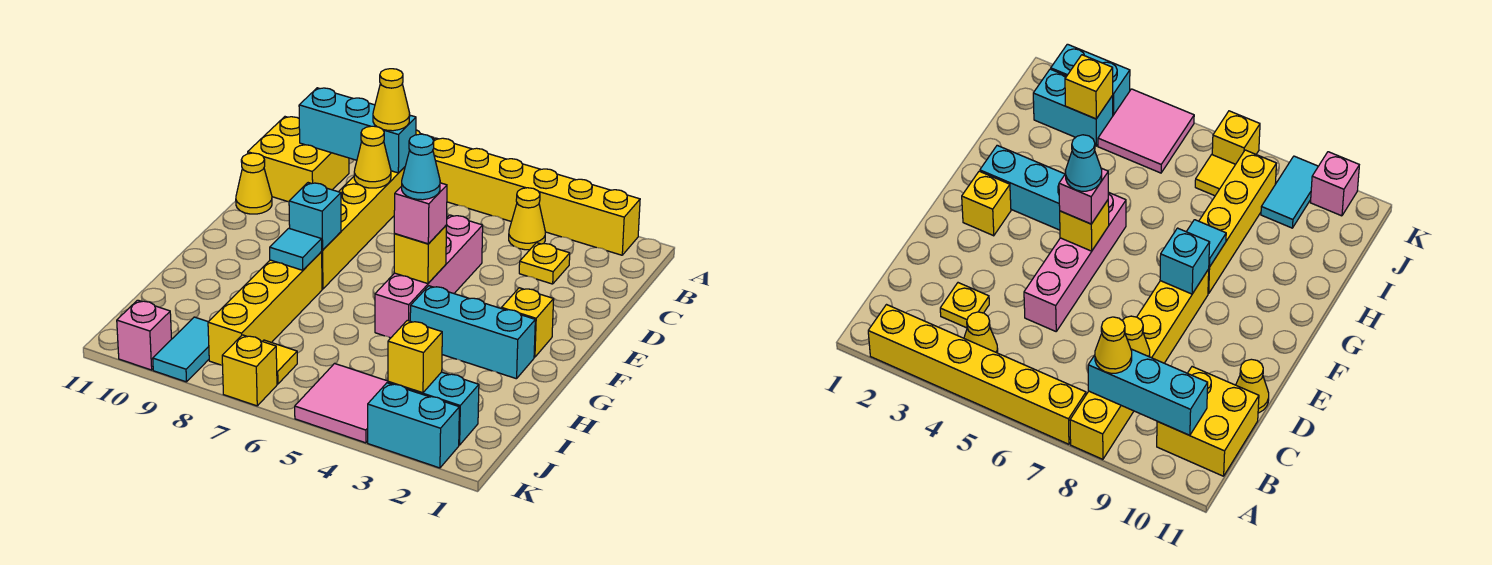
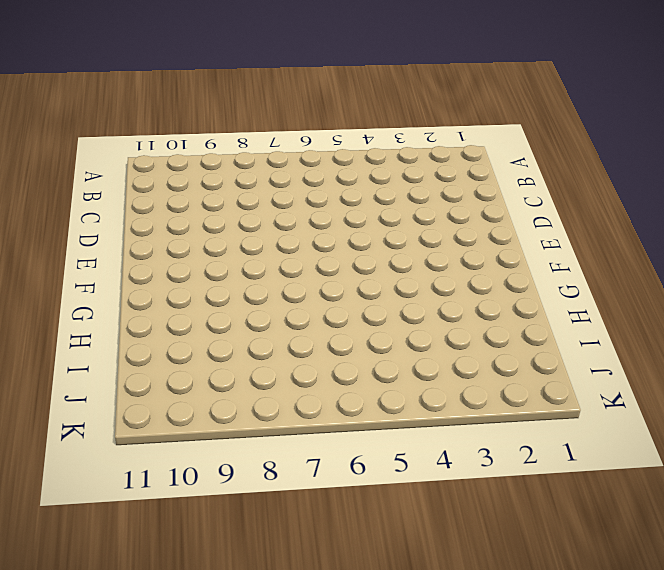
none -> yellow 1x6 brick [433,138,640,255]
none -> yellow 1x6 brick [321,130,434,289]
none -> yellow 1x1 cone [509,188,545,250]

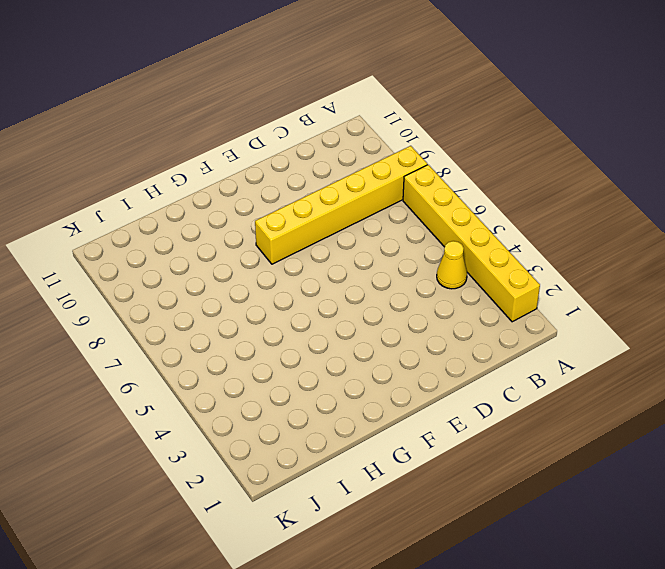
none -> yellow 2x2 brick [248,117,349,202]
none -> yellow 1x1 plate [519,243,570,284]
none -> pink 1x4 brick [375,215,483,338]

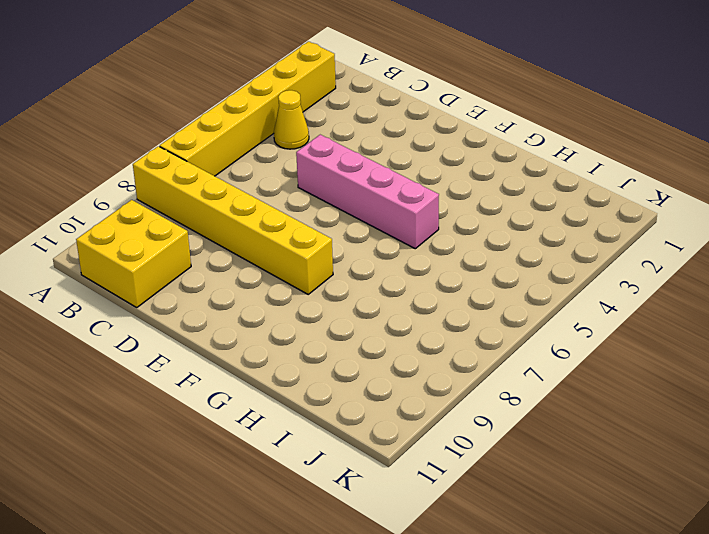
none -> yellow 1x1 plate [519,243,570,284]
none -> yellow 1x1 cone [236,153,272,214]
none -> yellow 1x1 brick [502,288,554,357]

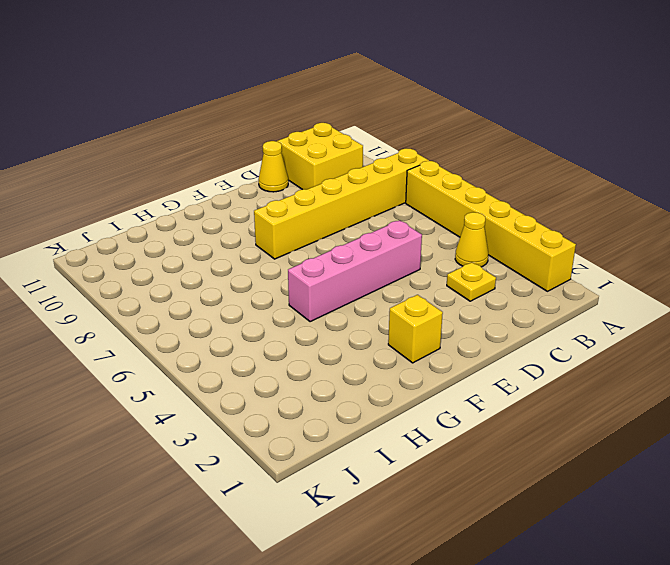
none -> cyan 1x3 brick [410,286,535,379]
none -> yellow 1x4 brick [208,252,322,366]
none -> cyan 1x2 brick [388,372,479,445]

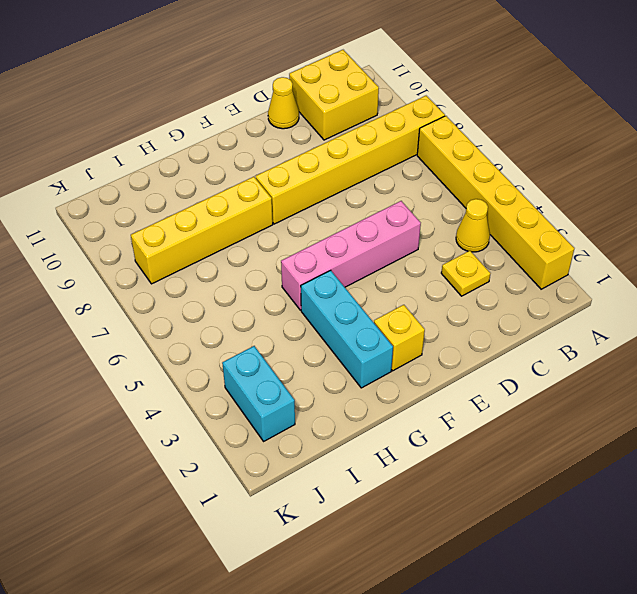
none -> pink 2x2 tile [295,364,388,443]
none -> yellow 1x1 tile [263,340,297,384]
none -> cyan 1x2 tile [153,317,209,382]

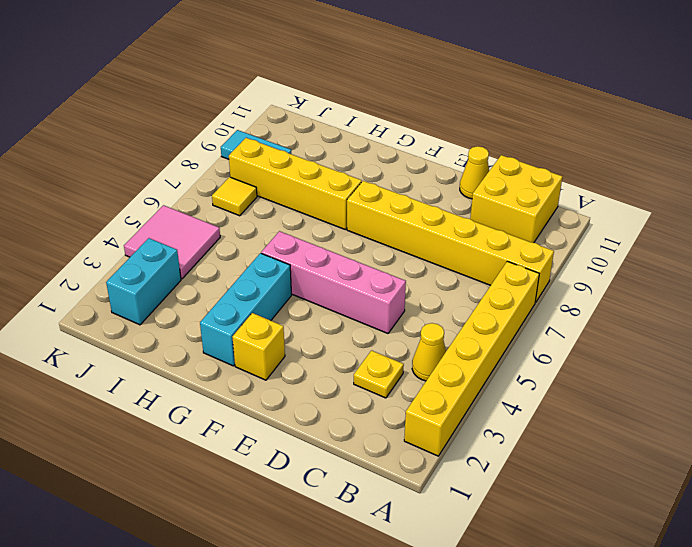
none -> cyan 1x2 brick [368,383,459,468]
none -> yellow 1x1 brick [222,335,277,406]
none -> pink 1x1 brick [117,300,172,370]

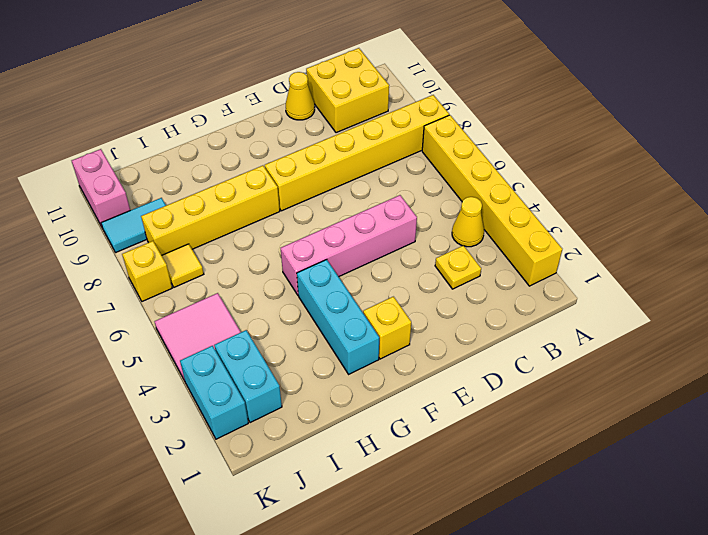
pink 1x2 brick [72,149,130,227] -> pink 1x1 brick [117,300,172,370]
none -> cyan 1x3 brick [299,88,416,173]
none -> yellow 1x1 cone [354,126,391,188]
none -> yellow 1x1 brick [394,226,446,284]

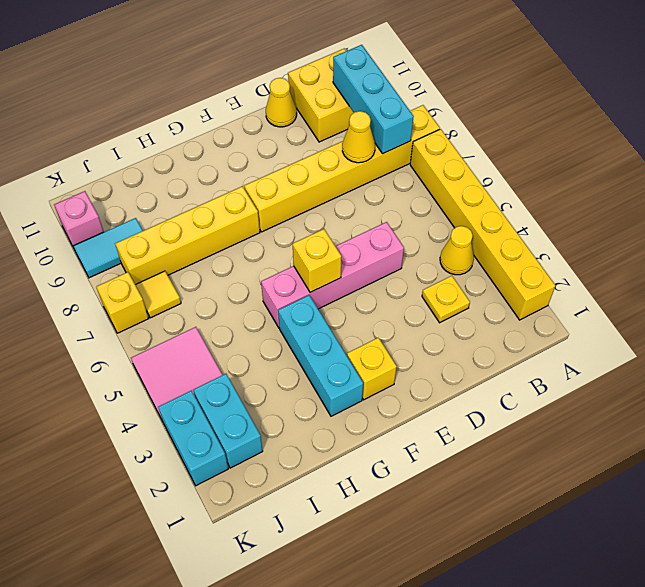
none -> cyan 1x1 brick [289,183,341,250]
none -> cyan 1x1 tile [270,228,322,270]
none -> yellow 1x1 brick [388,321,442,393]

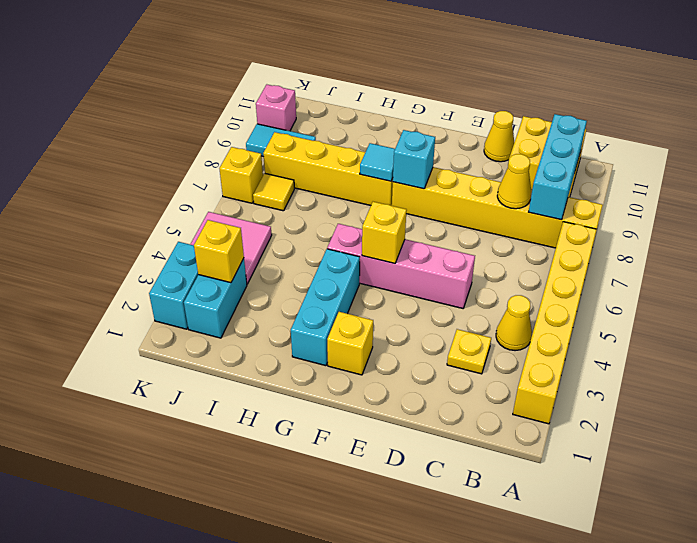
none -> yellow 1x1 cone [373,69,410,131]
none -> pink 1x1 brick [394,183,447,244]
none -> cyan 1x1 cone [402,134,440,200]

